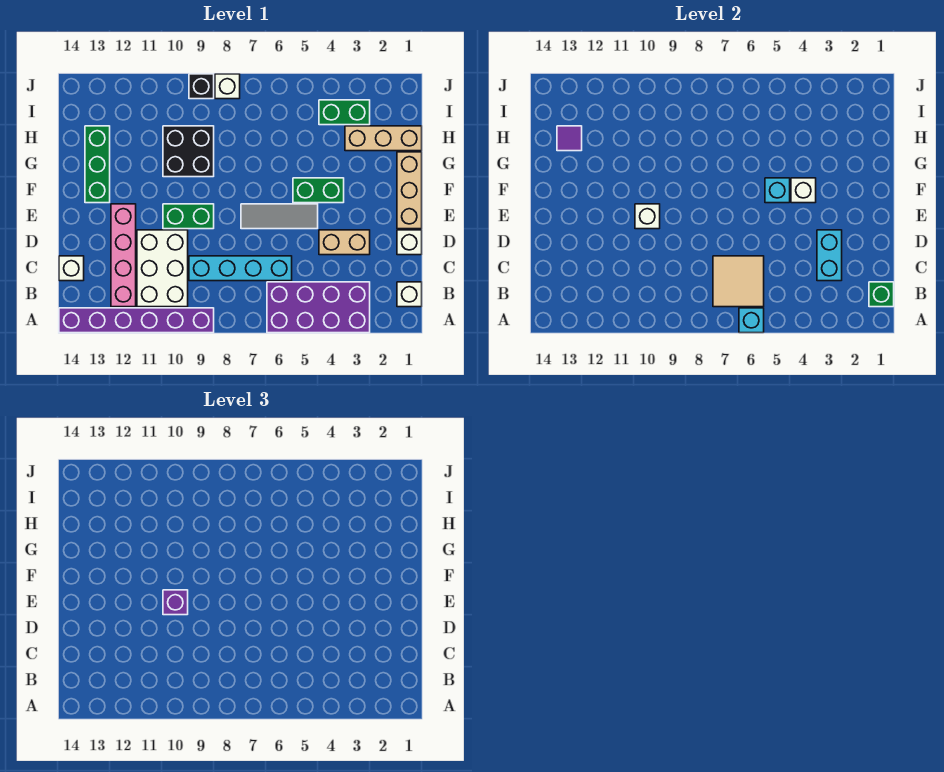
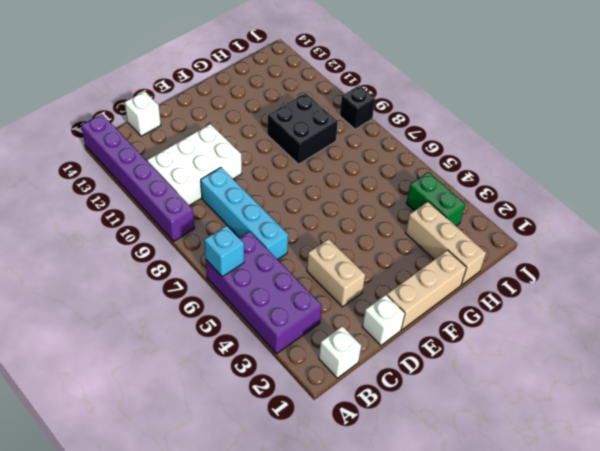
none -> pink 1x4 brick [111,204,136,307]
none -> grey 1x3 tile [241,204,318,229]
none -> green 1x2 brick [163,204,214,229]

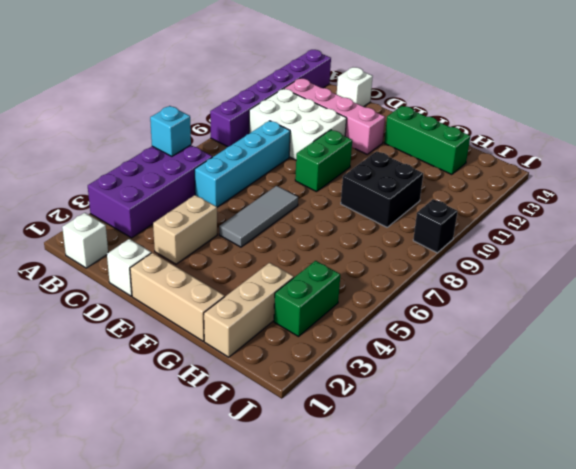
none -> green 1x2 brick [293,178,344,203]
none -> white 1x1 brick [215,74,240,99]
none -> green 1x1 brick [869,282,894,307]

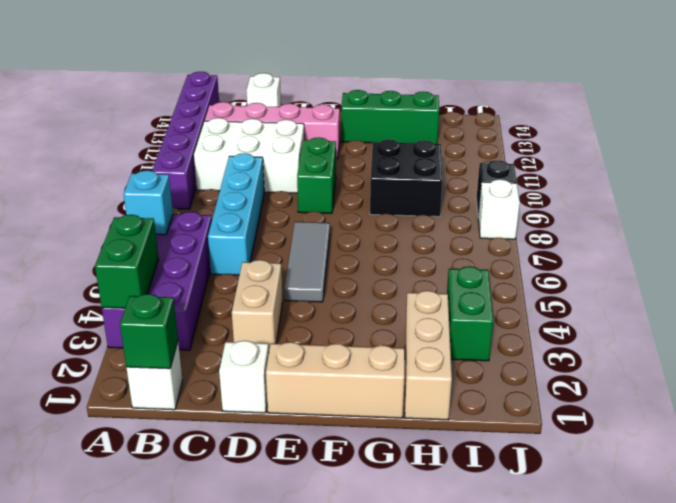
green 1x2 brick [95,215,158,308] -> green 1x2 brick moved to [293,178,344,203]
none -> tan 2x2 tile [713,256,764,307]
none -> cyan 1x2 brick [817,230,842,281]
none -> white 1x1 brick [635,204,660,229]

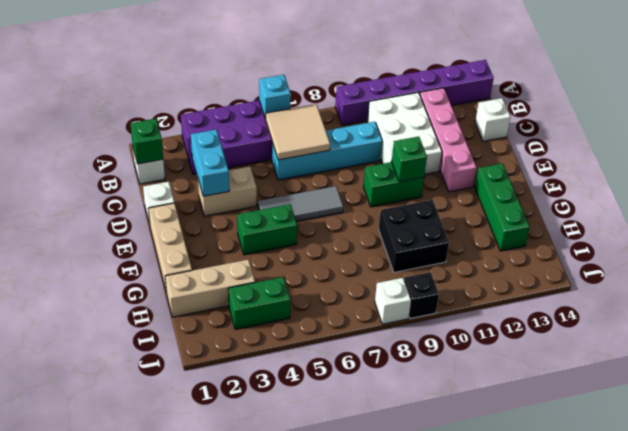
green 1x1 brick [392,137,427,182] -> white 1x1 brick [635,204,660,229]
none -> white 1x1 brick [791,178,816,203]
none -> cyan 1x1 brick [765,178,790,203]
none -> purple 1x1 tile [557,126,582,151]

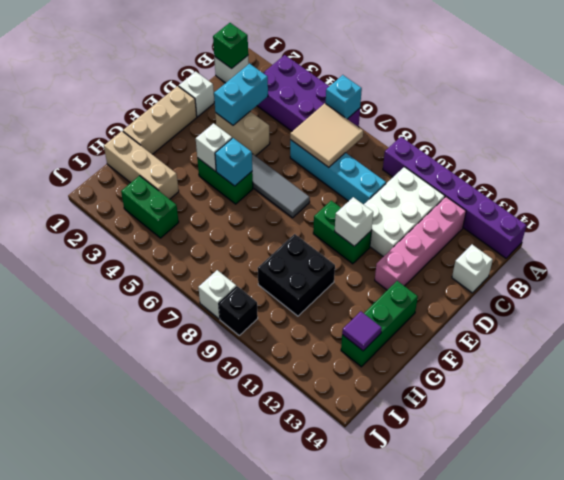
none -> purple 1x1 brick [163,590,188,615]

